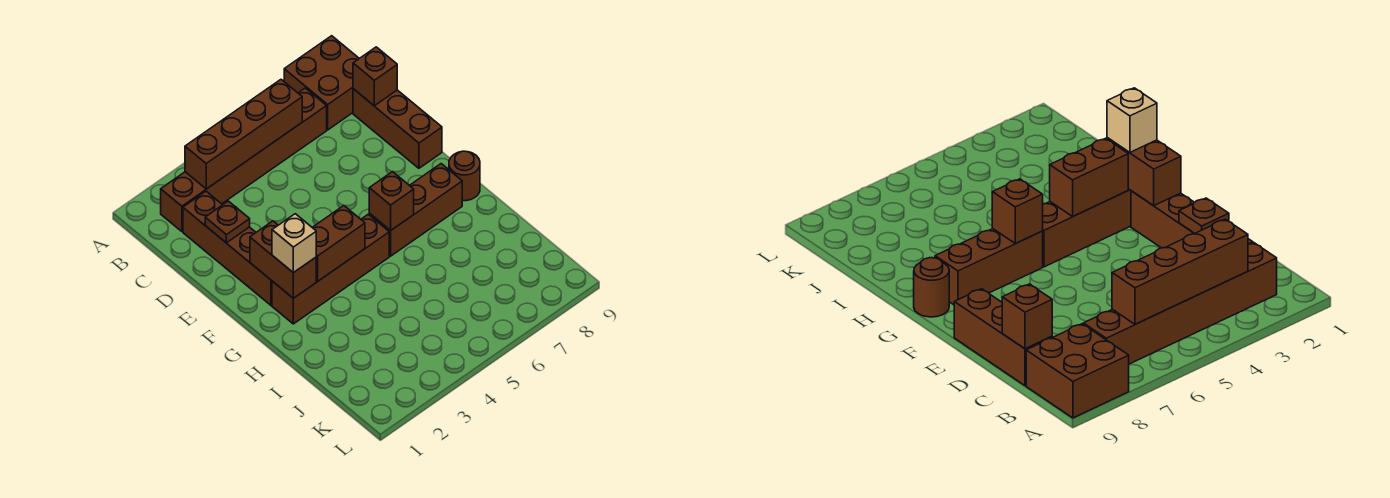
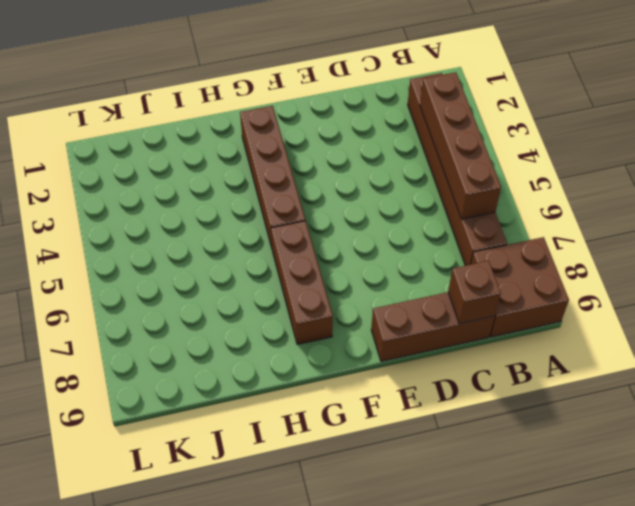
none -> brown 1x4 brick [183,191,272,305]
none -> brown 1x1 round brick [449,151,480,201]
none -> brown 1x1 plate [205,201,250,243]

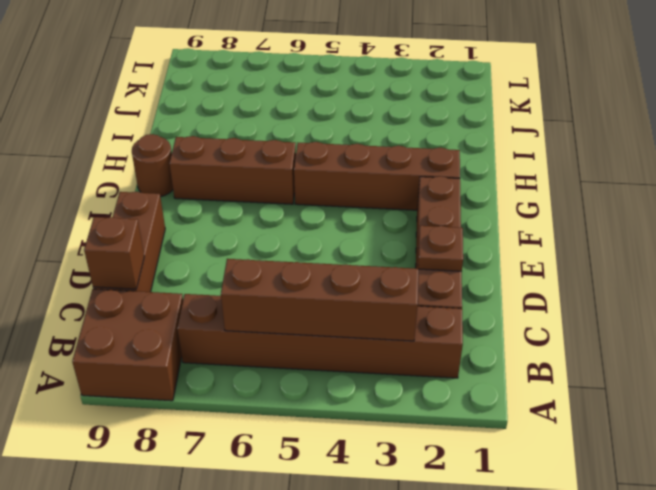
none -> brown 1x2 brick [250,221,316,298]
none -> brown 1x2 brick [312,206,365,281]
none -> brown 1x1 brick [369,172,414,231]

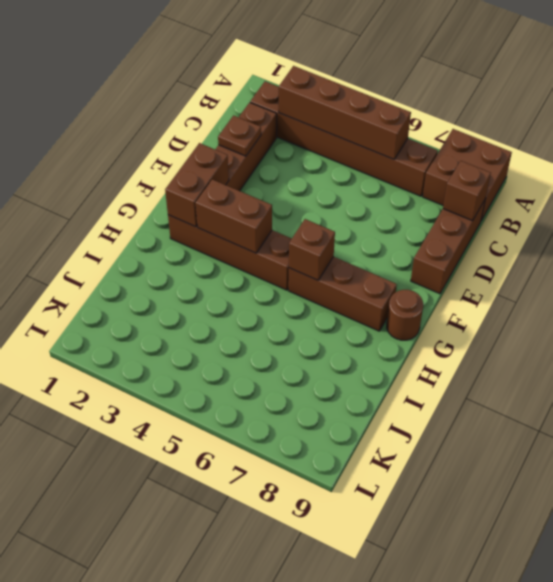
none -> tan 1x1 brick [272,214,316,273]

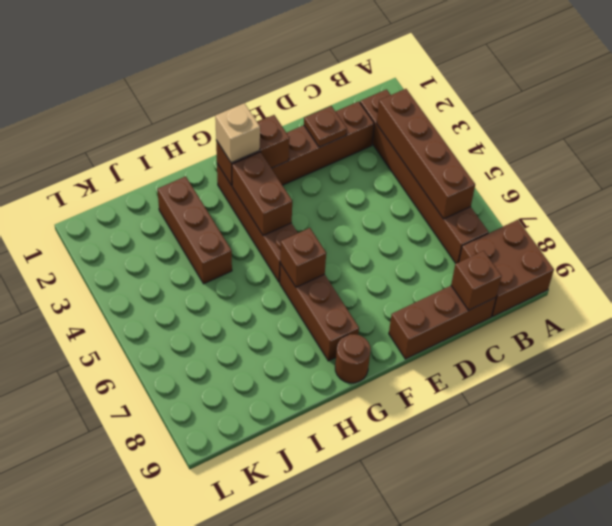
brown 1x3 brick [157,176,232,284] -> none

